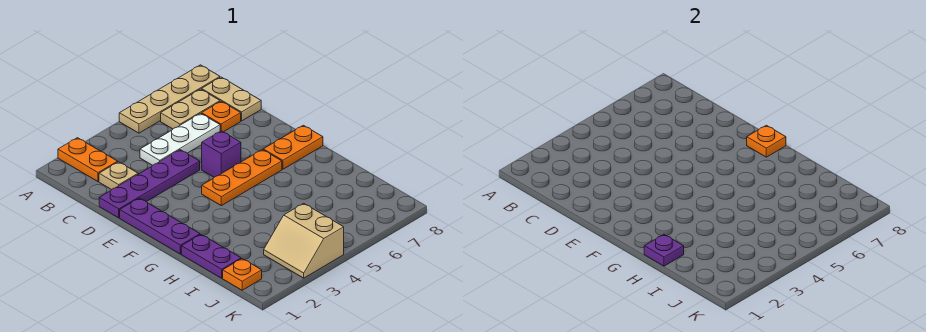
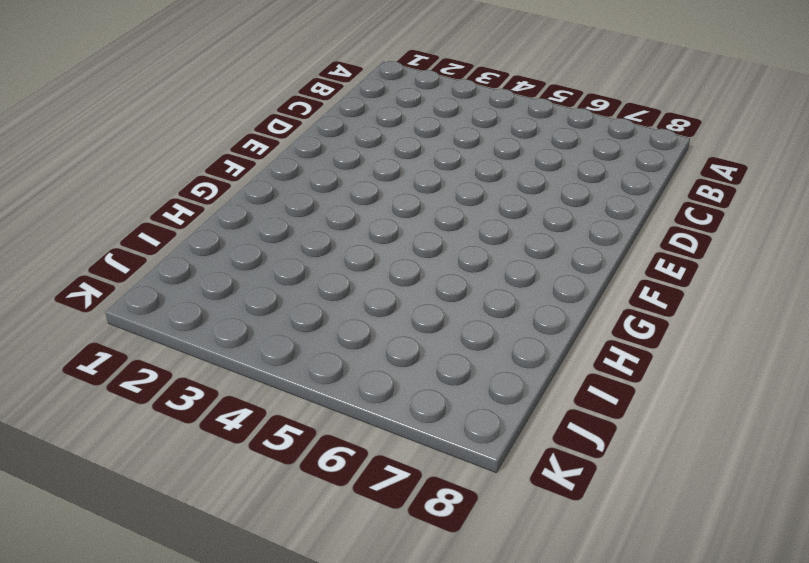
none -> orange 1x2 plate [58,138,118,182]
none -> tan 1x4 plate [119,65,220,133]
none -> tan 1x2 plate [161,89,220,129]

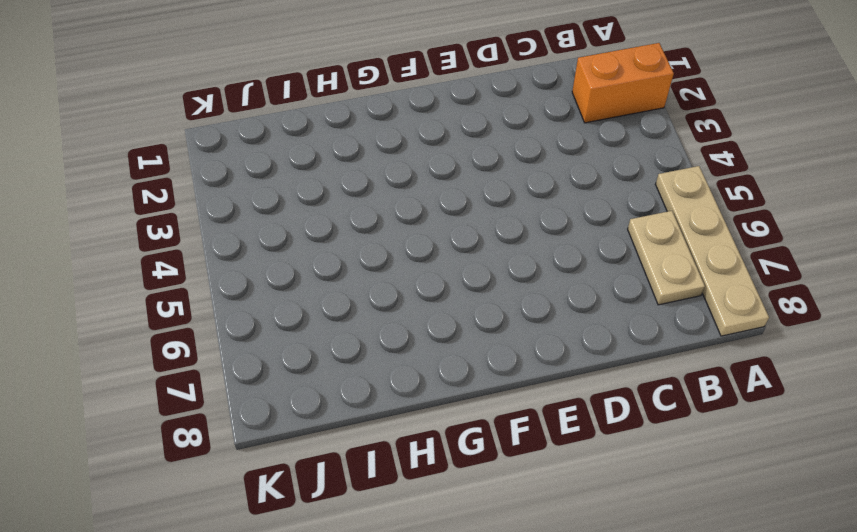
orange 1x2 brick [572,43,674,123] -> orange 1x2 plate [58,138,118,182]
none -> tan 1x2 plate [202,77,261,121]
none -> tan 1x1 plate [99,162,138,190]
none -> white 1x3 plate [140,113,220,165]

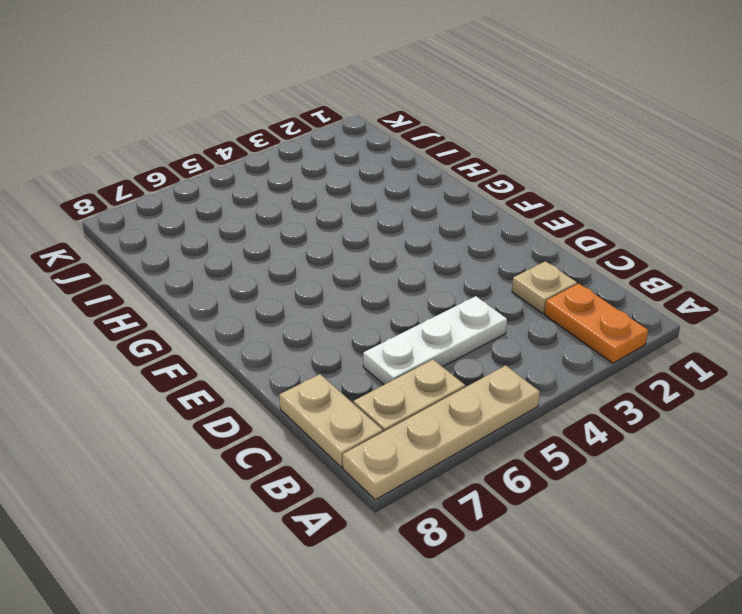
none -> orange 1x1 plate [202,101,241,132]
none -> purple 1x4 plate [99,150,200,218]
none -> purple 1x3 plate [120,198,200,254]

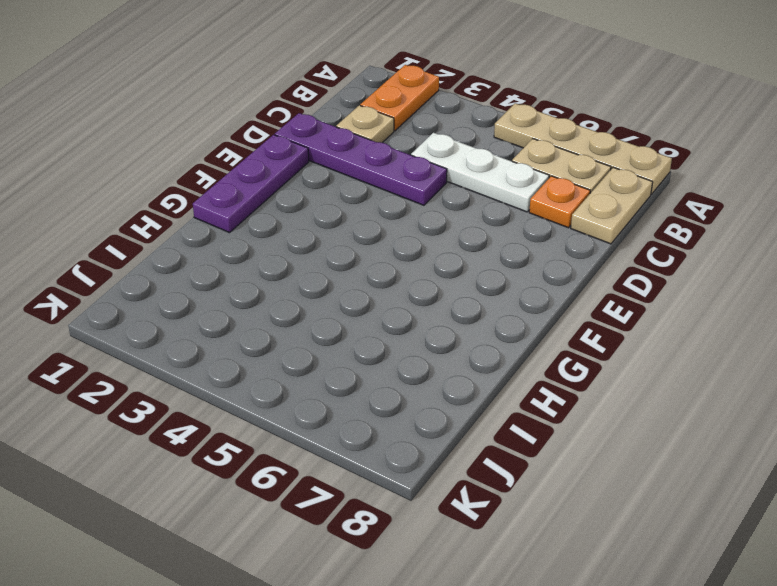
none -> purple 1x1 brick [202,131,241,177]
none -> orange 1x3 plate [202,150,282,206]
none -> orange 1x2 plate [263,125,323,169]

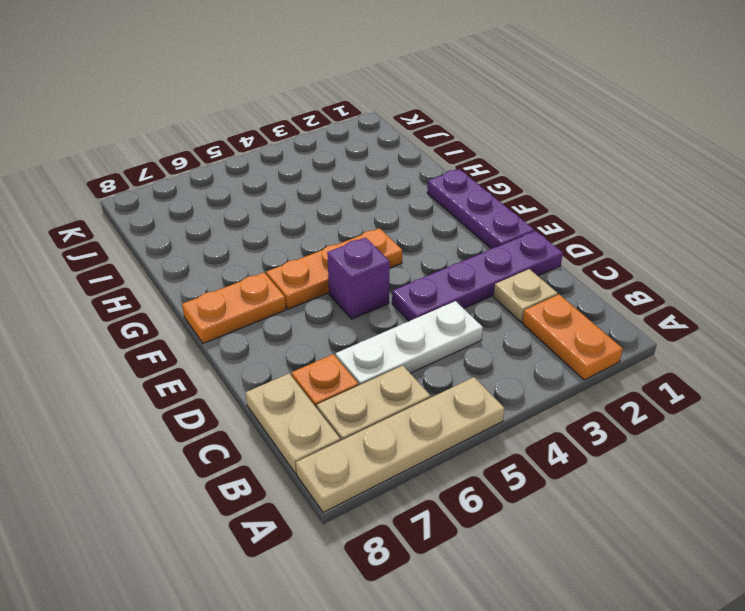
none -> purple 1x2 plate [181,235,241,278]
none -> orange 1x1 plate [223,259,262,290]
none -> tan 2x2 slope [264,203,344,278]

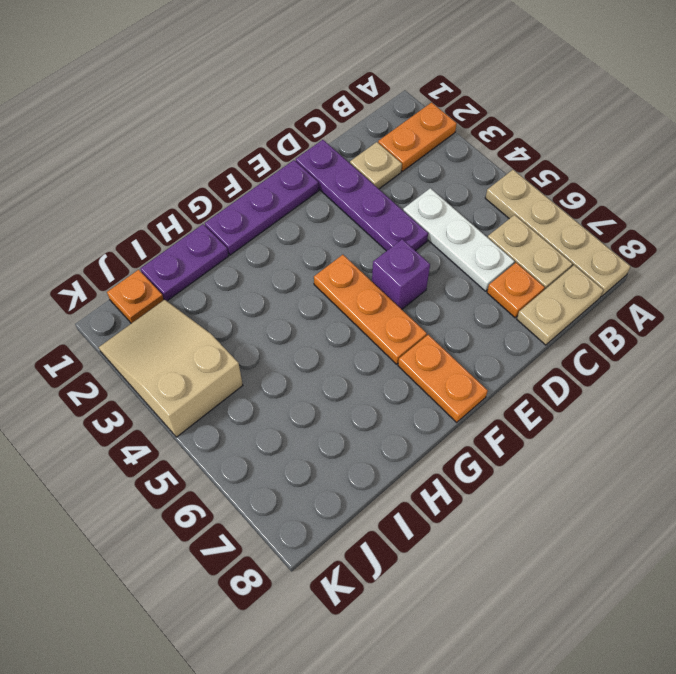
tan 2x3 slope [99,299,243,437] -> tan 2x2 slope [264,203,344,278]
none -> orange 1x1 plate [747,125,786,157]
none -> purple 1x1 plate [644,235,684,266]

